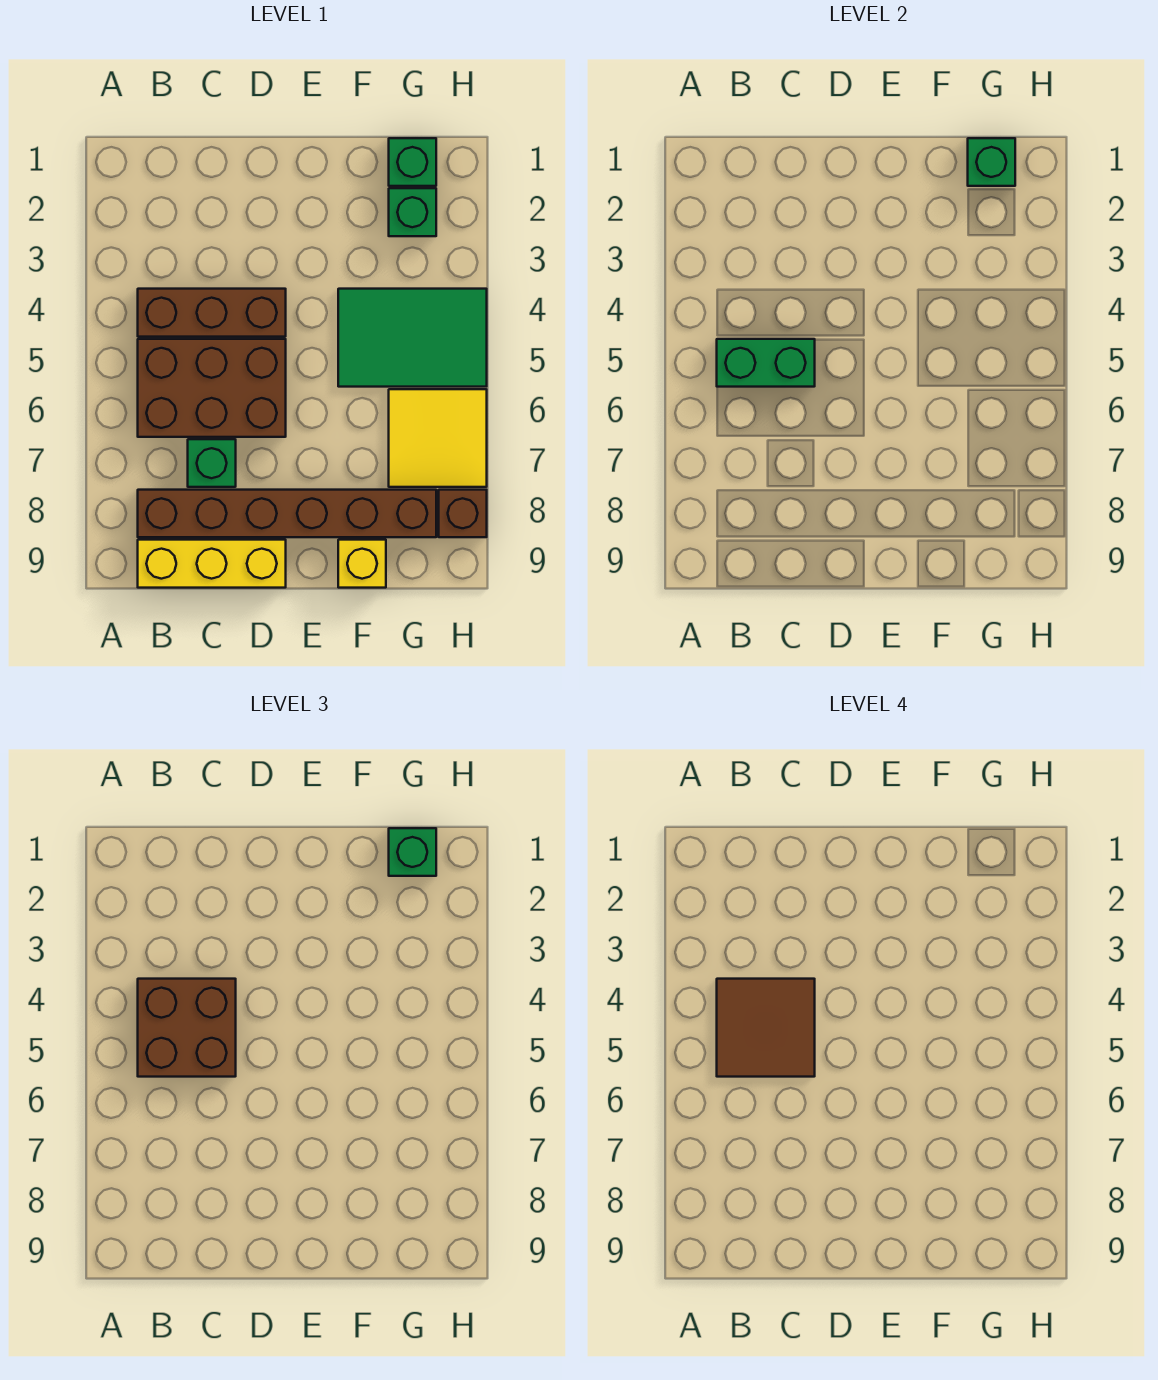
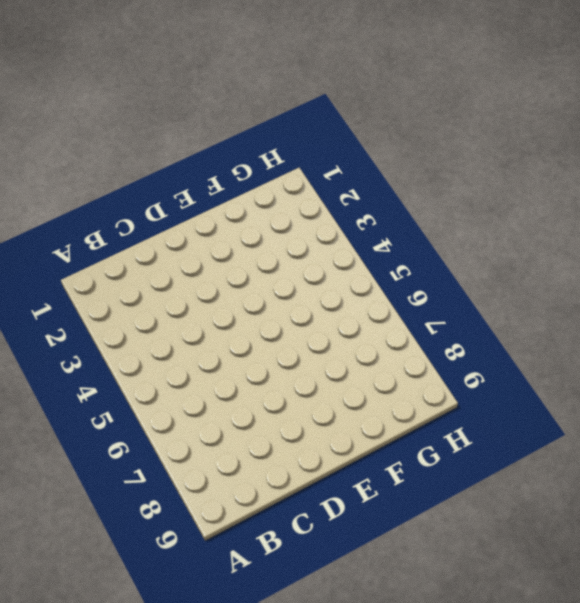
none -> brown 1x3 brick [138,289,286,337]
none -> brown 2x3 brick [138,339,286,437]
none -> brown 1x6 brick [138,490,436,537]

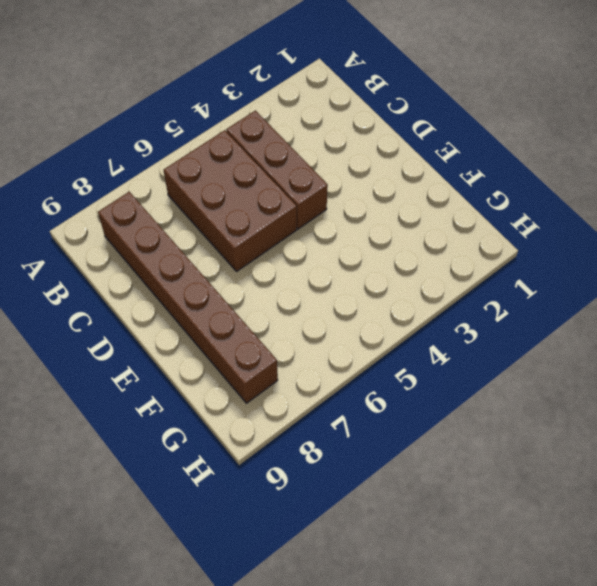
none -> yellow 1x3 brick [138,540,286,588]
none -> green 1x1 brick [188,439,236,487]
none -> green 2x3 tile [338,289,487,387]

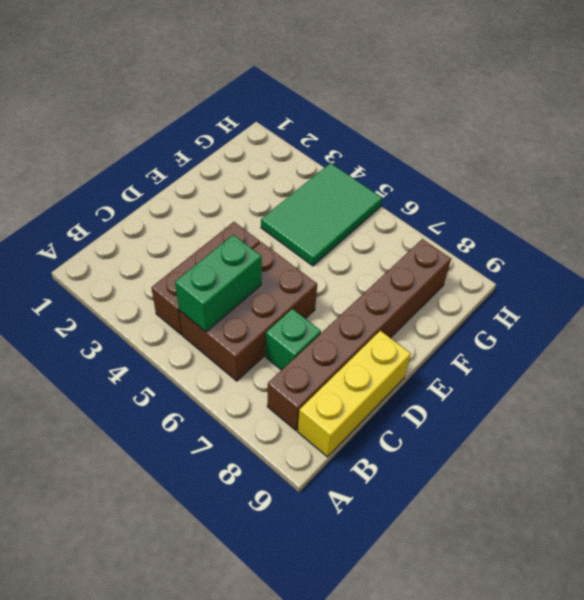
none -> yellow 1x1 brick [338,540,386,588]
none -> green 1x1 brick [389,138,436,186]
none -> green 1x1 brick [389,188,436,236]

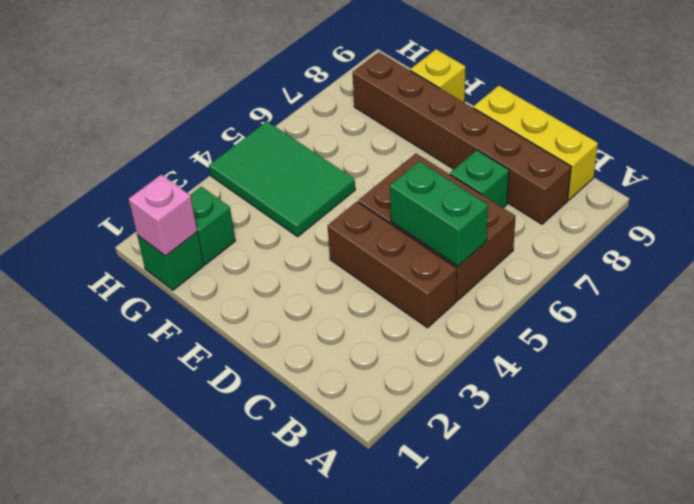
pink 1x1 brick [129,175,197,256] -> green 1x1 brick [968,138,1015,186]
none -> yellow 2x2 tile [389,389,487,487]
none -> brown 1x1 brick [439,490,487,537]
none -> brown 2x2 brick [138,979,236,1077]

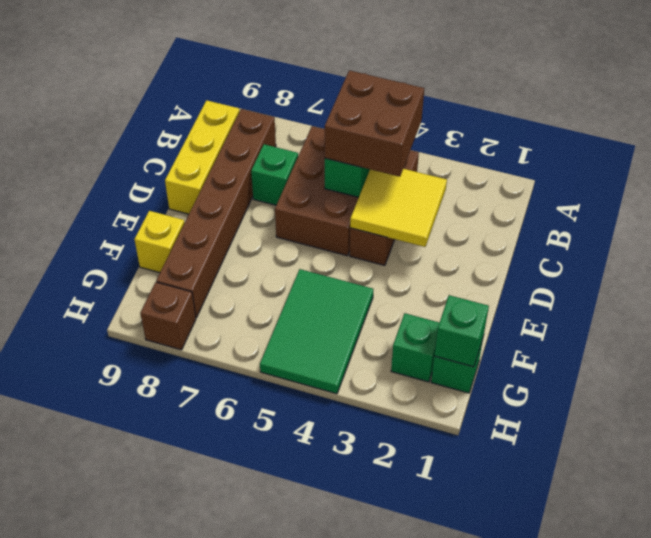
yellow 2x2 tile [350,169,447,247] -> yellow 2x2 tile moved to [389,389,487,487]
none -> green 1x1 brick [389,828,436,876]
none -> brown 2x2 tile [717,979,815,1077]

